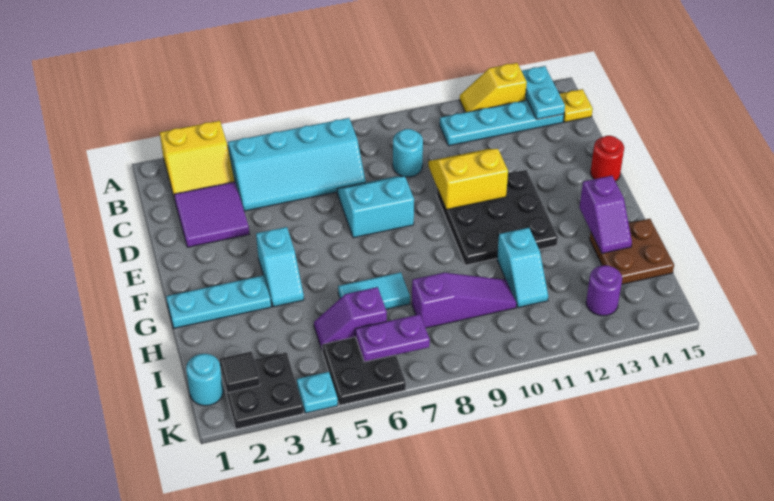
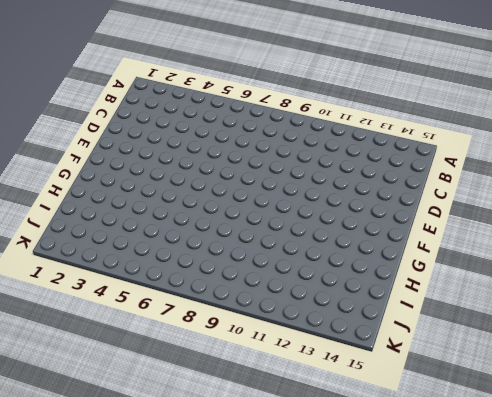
none -> yellow 2x2 slope [160,121,235,199]
none -> yellow 1x2 slope [460,63,527,112]
none -> cyan 2x4 slope [228,118,366,211]

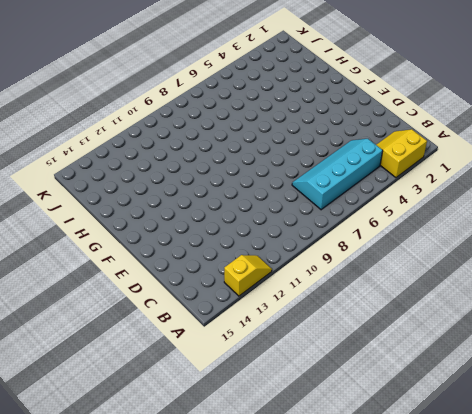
none -> cyan 1x4 plate [440,100,564,146]
none -> yellow 1x1 plate [560,89,593,122]
none -> purple 2x2 tile [174,182,249,247]

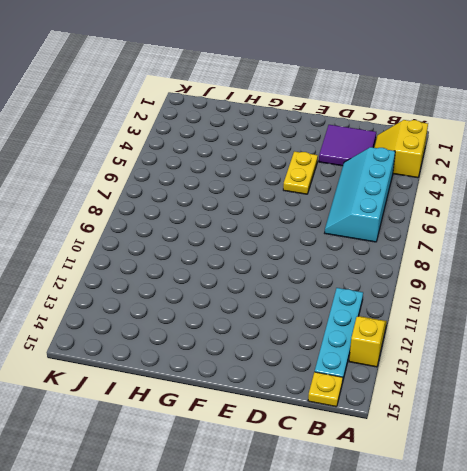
yellow 1x2 plate [283,151,318,194] -> none
none -> cyan 1x1 round brick [393,129,423,177]
none -> cyan 2x2 slope [337,176,414,238]
none -> black 3x3 plate [437,170,558,265]

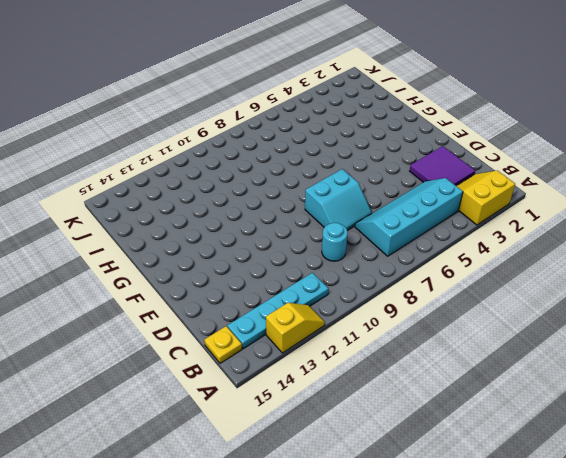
none -> black 3x3 plate [437,170,558,265]
none -> red 1x1 round brick [590,136,624,181]
none -> cyan 1x2 slope [256,227,304,307]

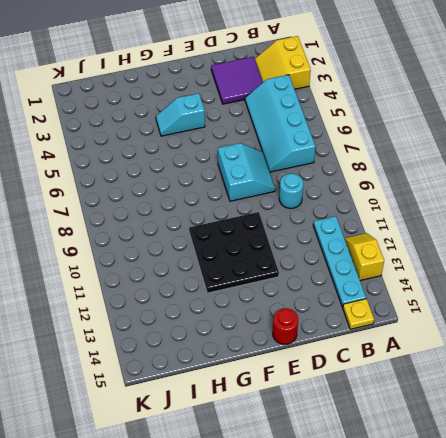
none -> cyan 1x3 plate [166,275,271,328]
none -> cyan 1x2 tile [338,272,410,309]
none -> cyan 1x2 slope [497,228,548,308]

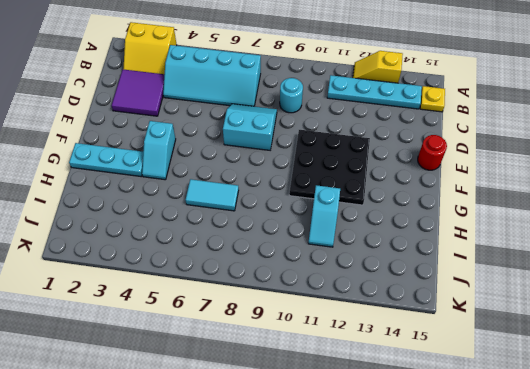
none -> brown 2x2 plate [590,219,674,284]
none -> purple 1x2 slope [314,287,387,350]
none -> purple 1x3 slope [412,273,516,328]

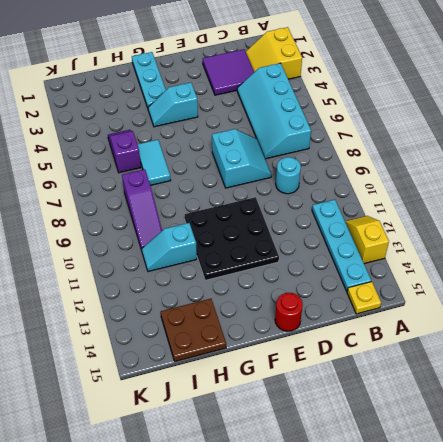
none -> cyan 1x1 round brick [186,354,223,406]
none -> black 2x2 plate [221,352,303,429]
none -> black 2x2 plate [322,337,406,405]

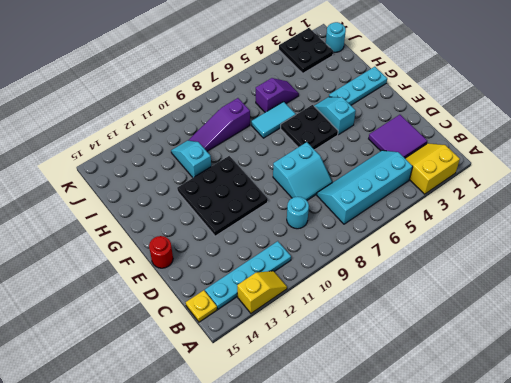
black 2x2 plate [281,105,338,150] -> black 2x2 plate moved to [322,337,406,405]
none -> brown 2x2 plate [590,219,674,284]
none -> purple 1x1 round brick [586,266,622,316]
none -> cyan 1x1 plate [297,372,338,413]

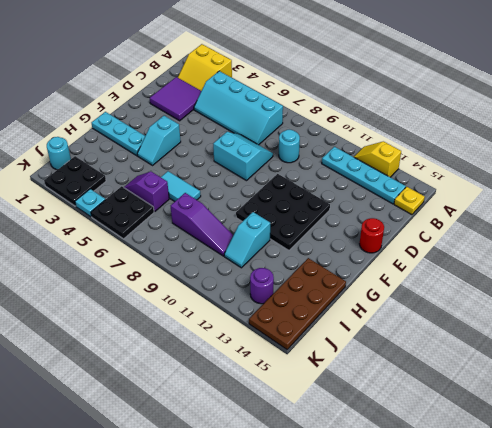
brown 2x4 plate [249,258,346,350] -> brown 2x2 plate [590,219,674,284]
none -> cyan 1x2 plate [522,66,565,119]
none -> yellow 2x2 slope [428,149,508,210]
none -> purple 1x2 slope [579,176,632,254]

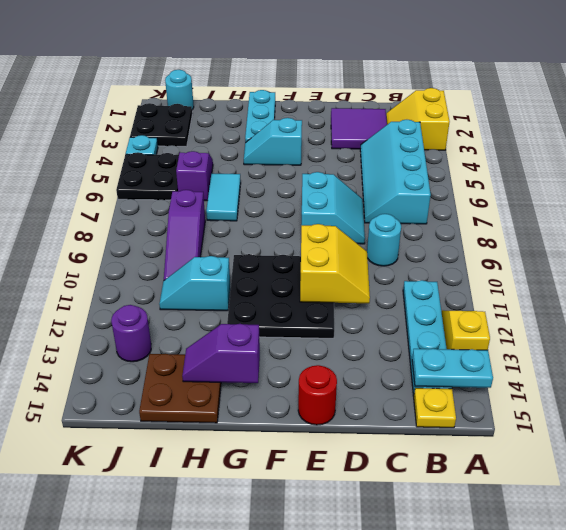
none -> black 1x1 tile [219,351,260,393]
none -> purple 1x2 plate [355,314,430,362]

